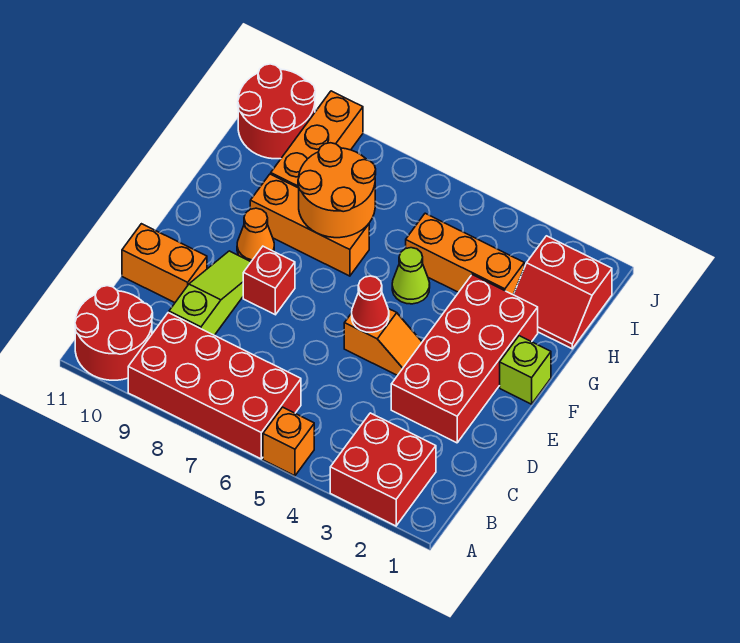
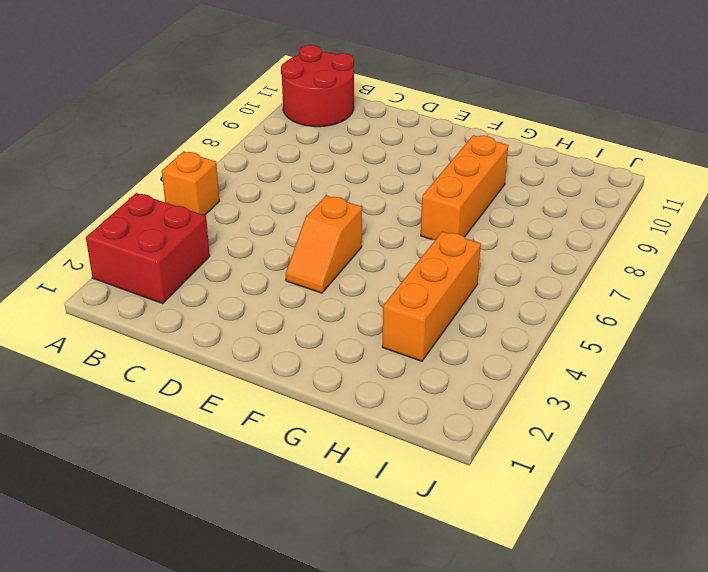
none -> red 2x4 brick [128,313,301,459]
none -> lime 1x3 slope [169,251,251,335]
none -> red 2x4 brick [391,275,538,443]

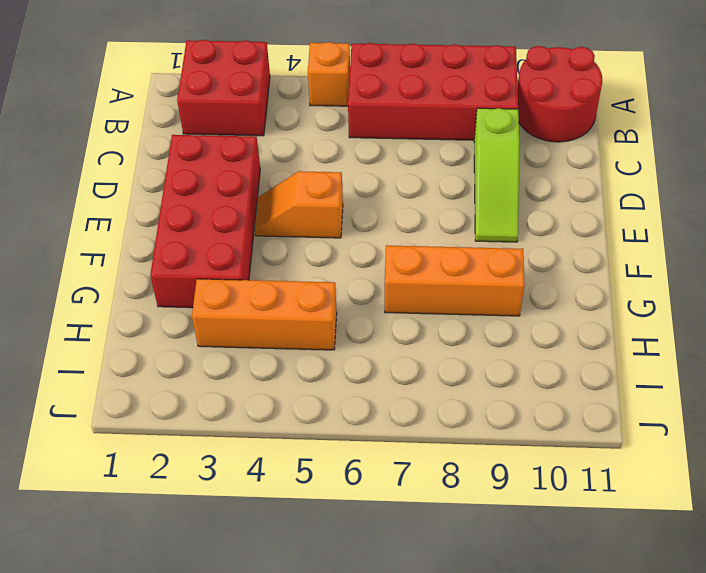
none -> orange 1x2 brick [122,224,207,303]
none -> red 1x1 brick [243,246,295,315]
none -> lime 1x1 brick [500,336,551,404]

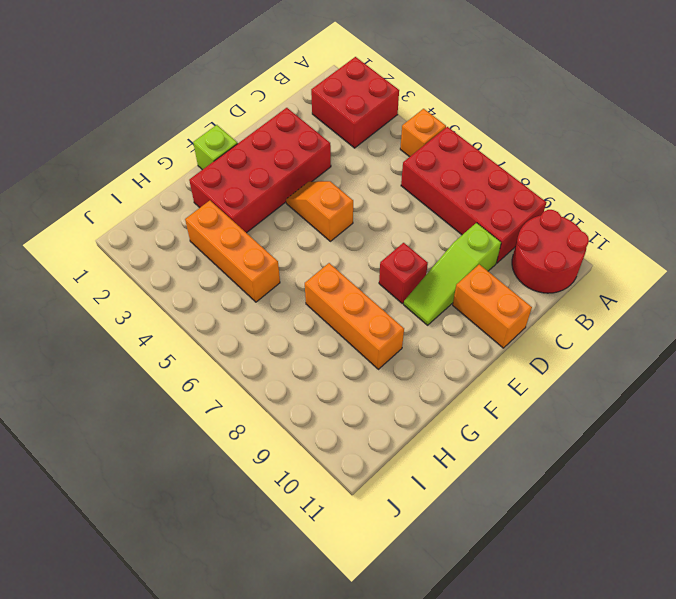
none -> orange 1x1 cone [237,208,274,262]
none -> lime 1x1 cone [392,248,430,304]
none -> red 2x2 slope [514,236,612,349]

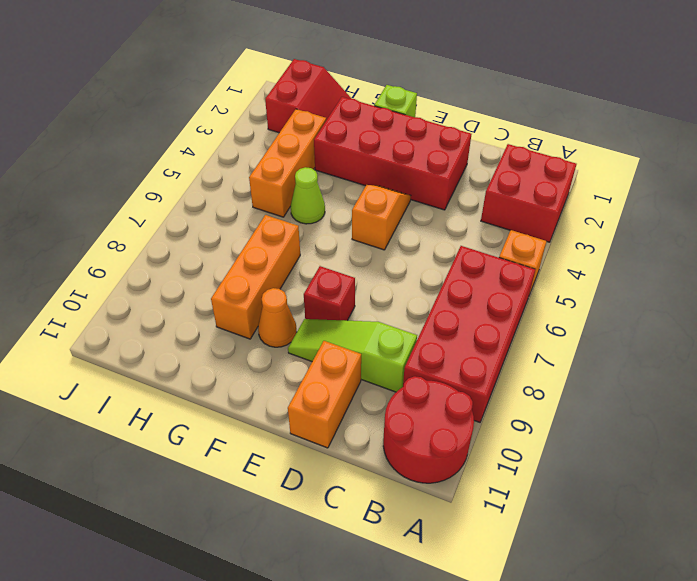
none -> orange 1x3 brick [271,91,363,188]
none -> red 2x2 round brick [238,64,315,159]
none -> red 1x1 cone [352,276,389,332]

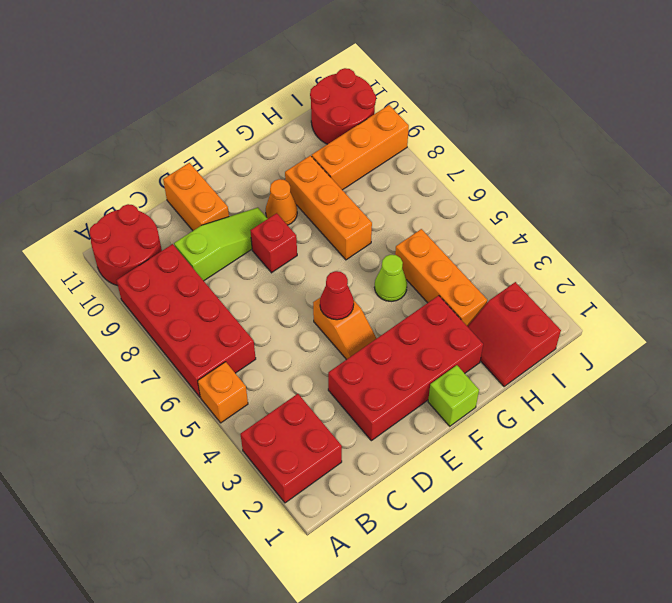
none -> orange 2x2 round brick [298,143,376,238]

